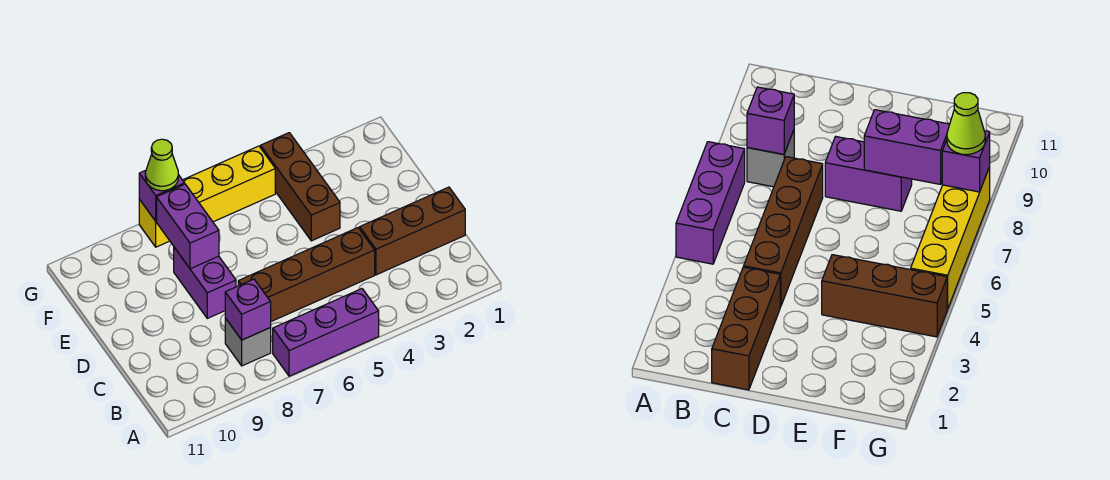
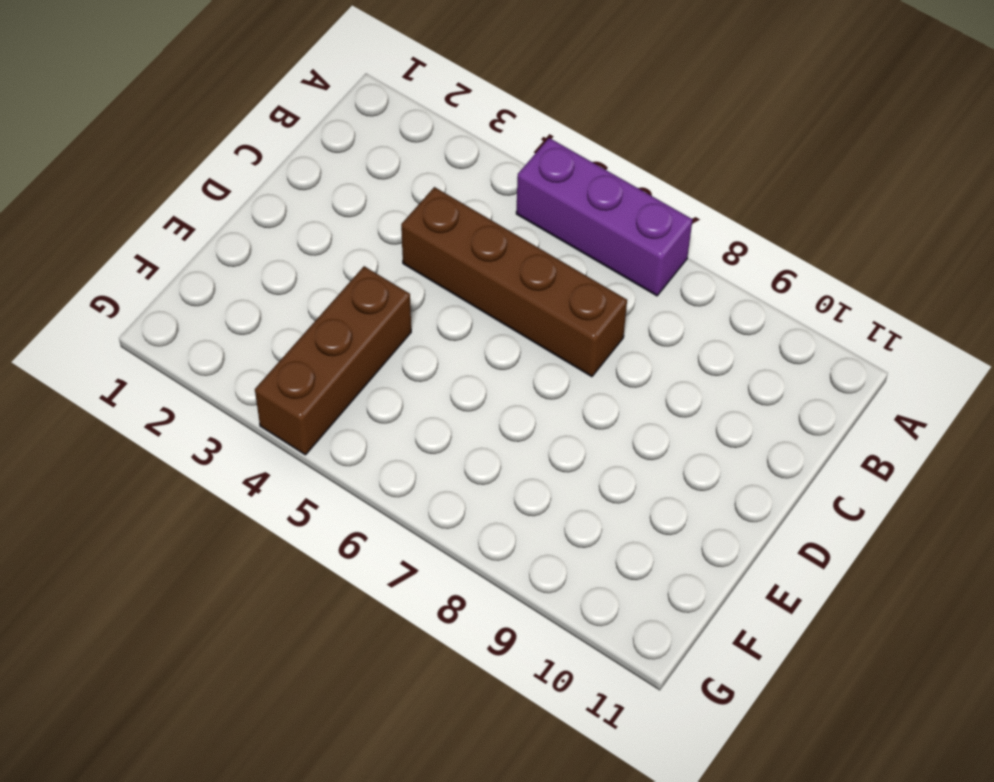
none -> grey 1x1 brick [225,318,271,366]
none -> brown 1x3 brick [360,187,465,275]

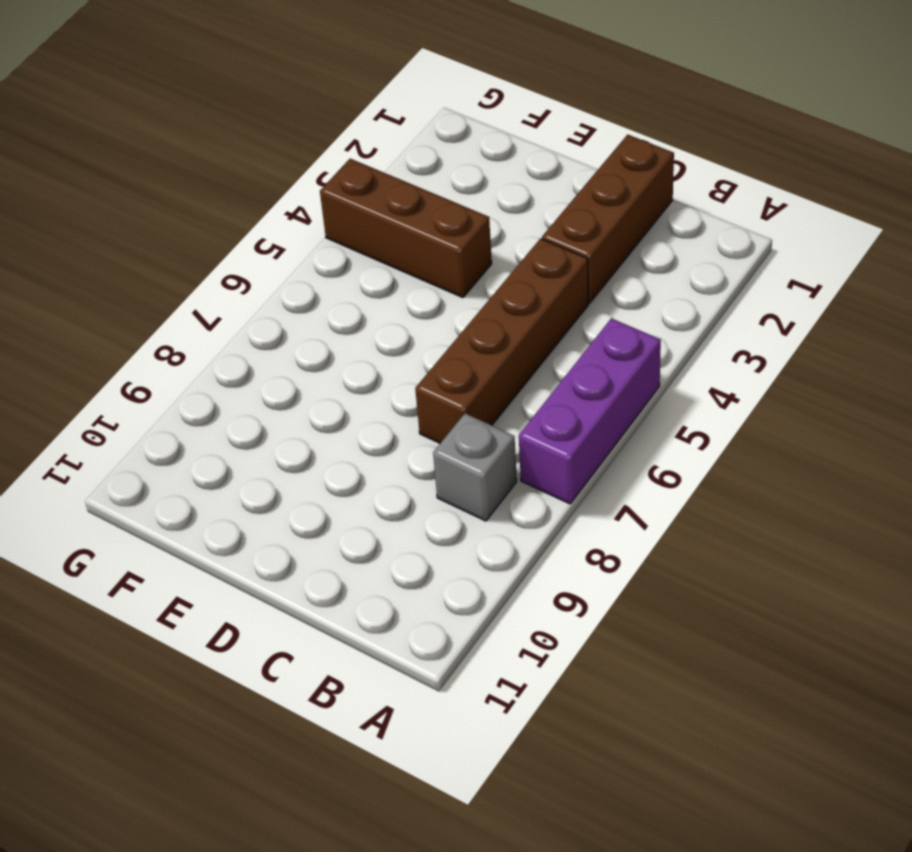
none -> purple 1x2 brick [174,248,236,318]
none -> yellow 1x4 brick [139,146,275,247]

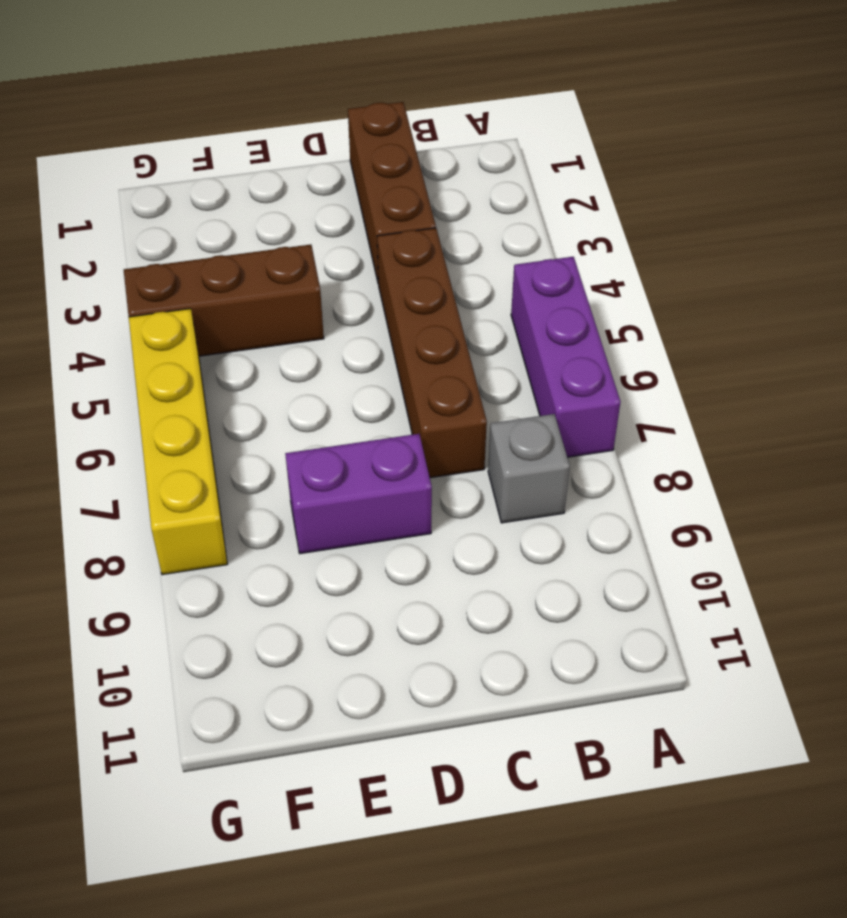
none -> purple 1x1 brick [225,279,271,340]
none -> purple 1x2 brick [157,184,219,269]

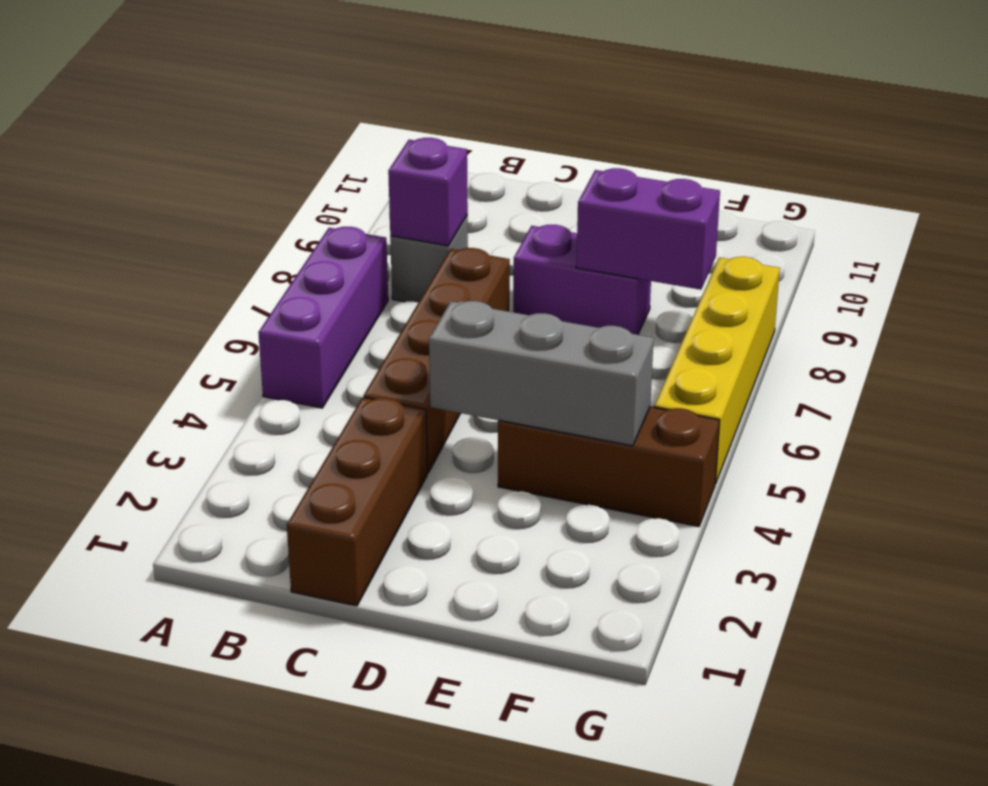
grey 1x3 brick [429,301,654,446] -> none
none -> purple 1x1 brick [139,170,185,221]
none -> lime 1x1 cone [145,139,178,191]

